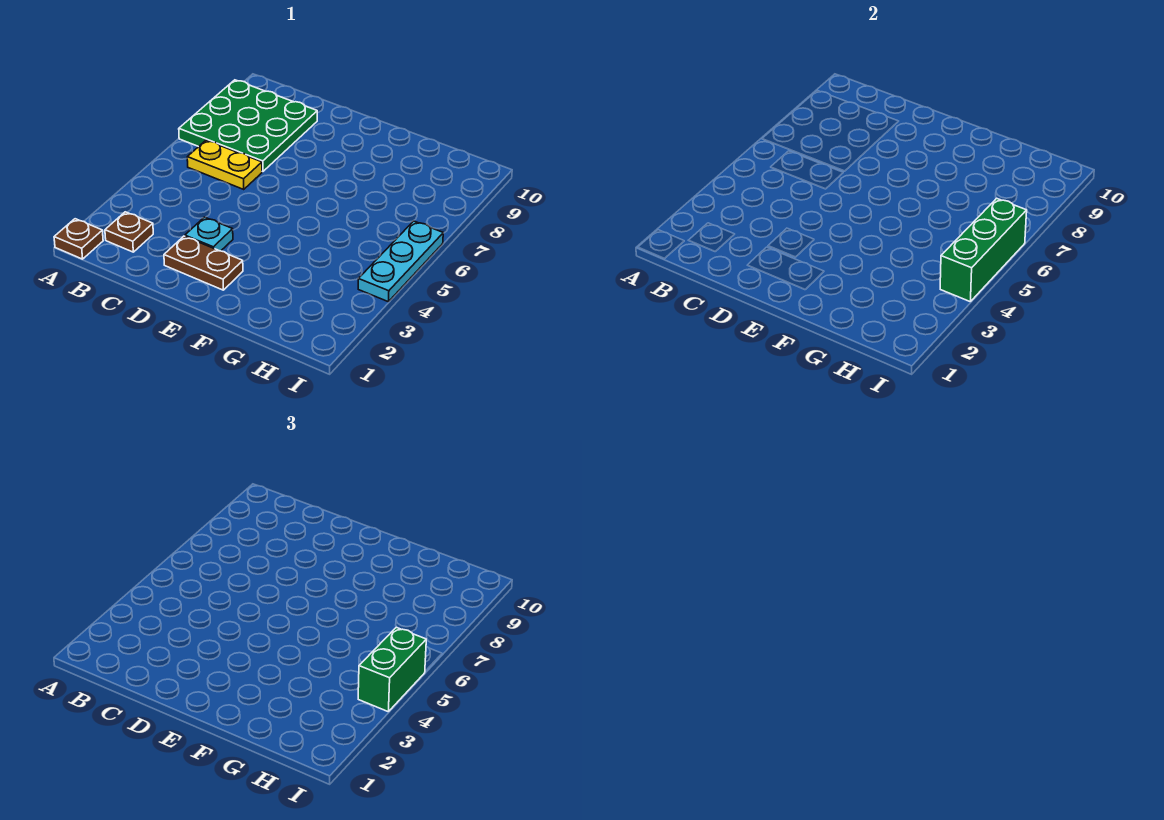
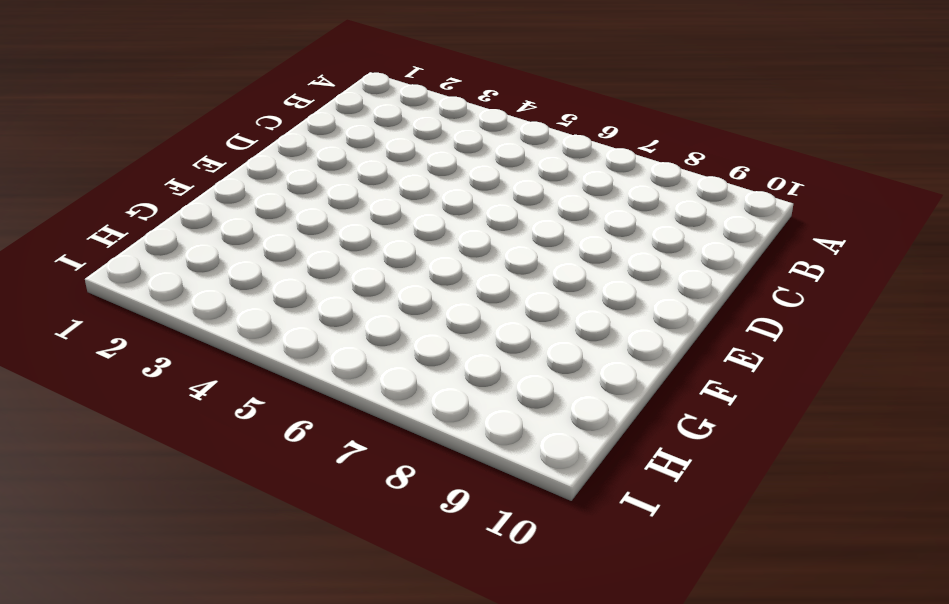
none -> brown 1x1 plate [54,219,103,259]
none -> green 3x3 plate [179,80,317,172]

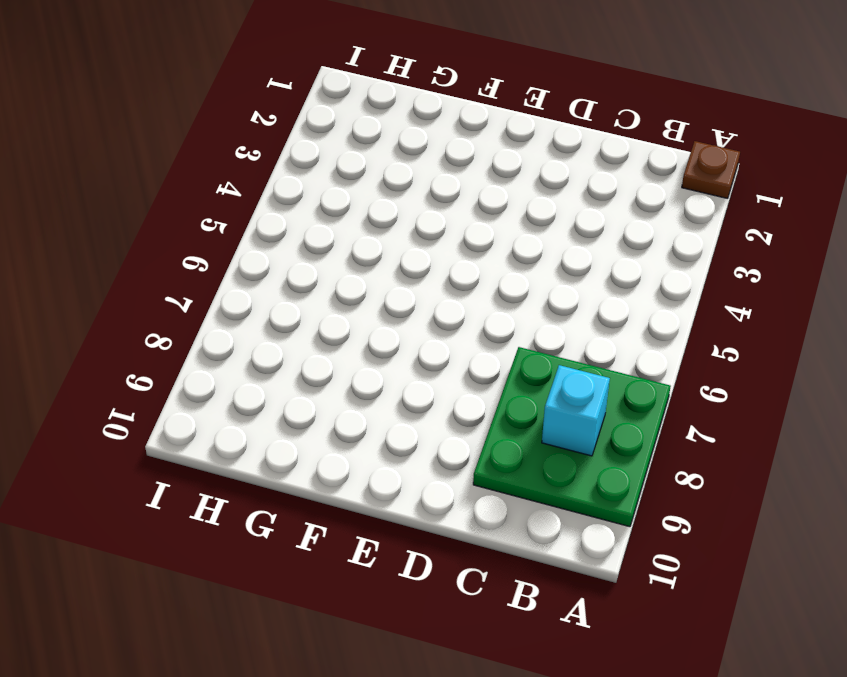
cyan 1x1 brick [542,365,610,456] -> none
none -> brown 1x1 plate [105,212,153,252]
none -> yellow 1x2 plate [187,140,262,189]

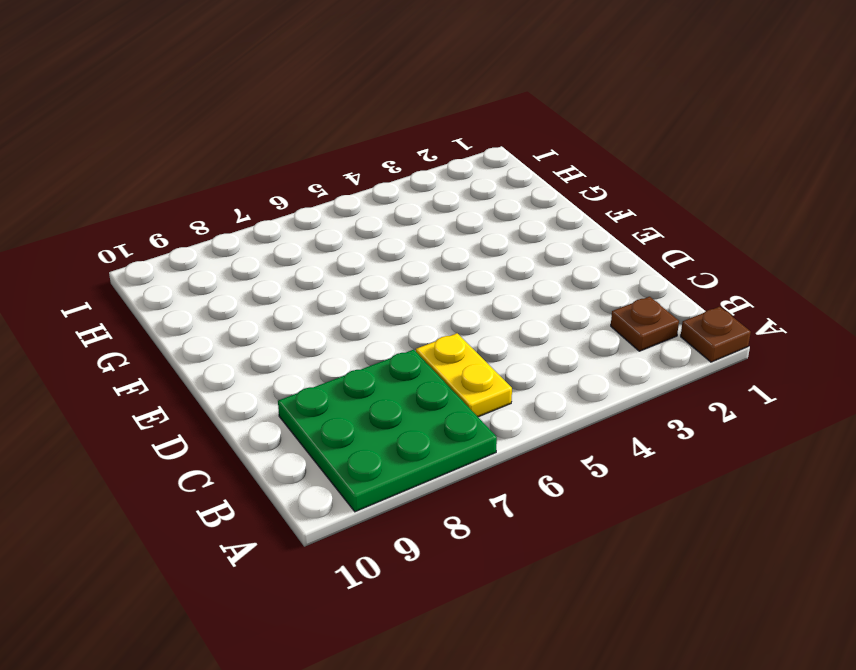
none -> brown 1x2 plate [164,236,243,290]
none -> cyan 1x1 plate [185,217,233,251]

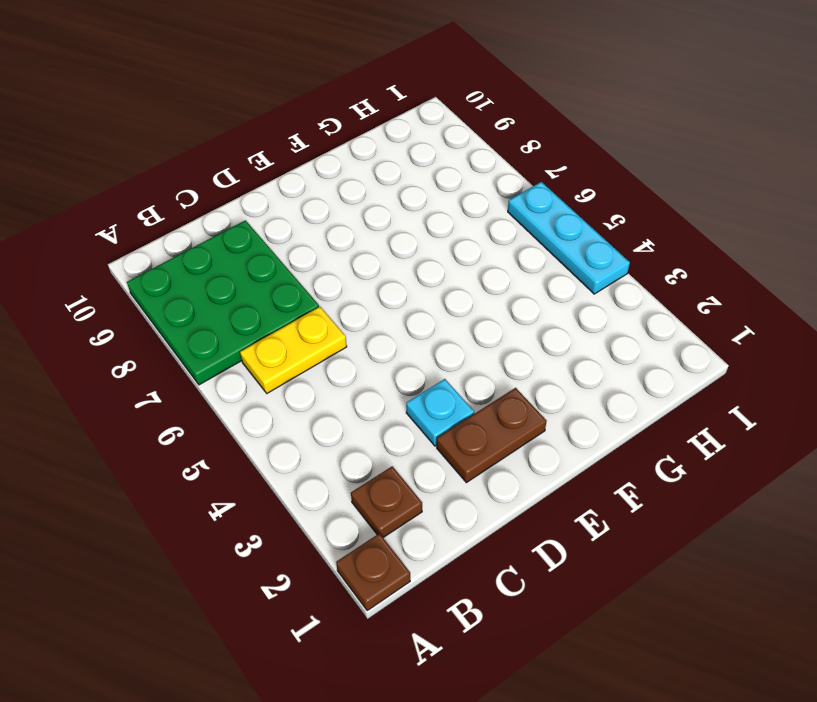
none -> green 1x3 brick [940,198,1027,301]
none -> green 1x2 brick [358,627,426,711]

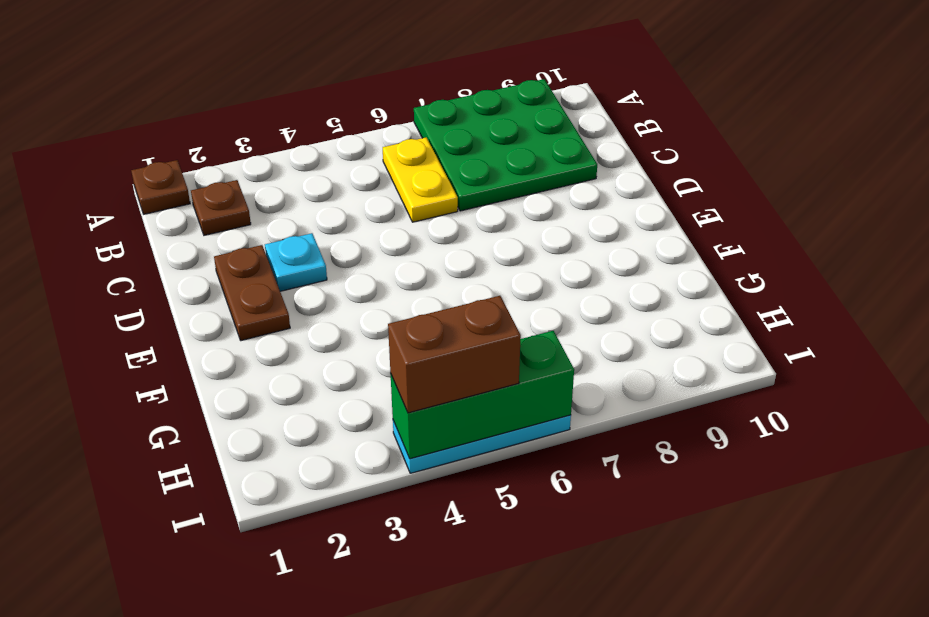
brown 1x2 brick [388,296,521,413] -> green 1x2 brick [358,627,426,711]

